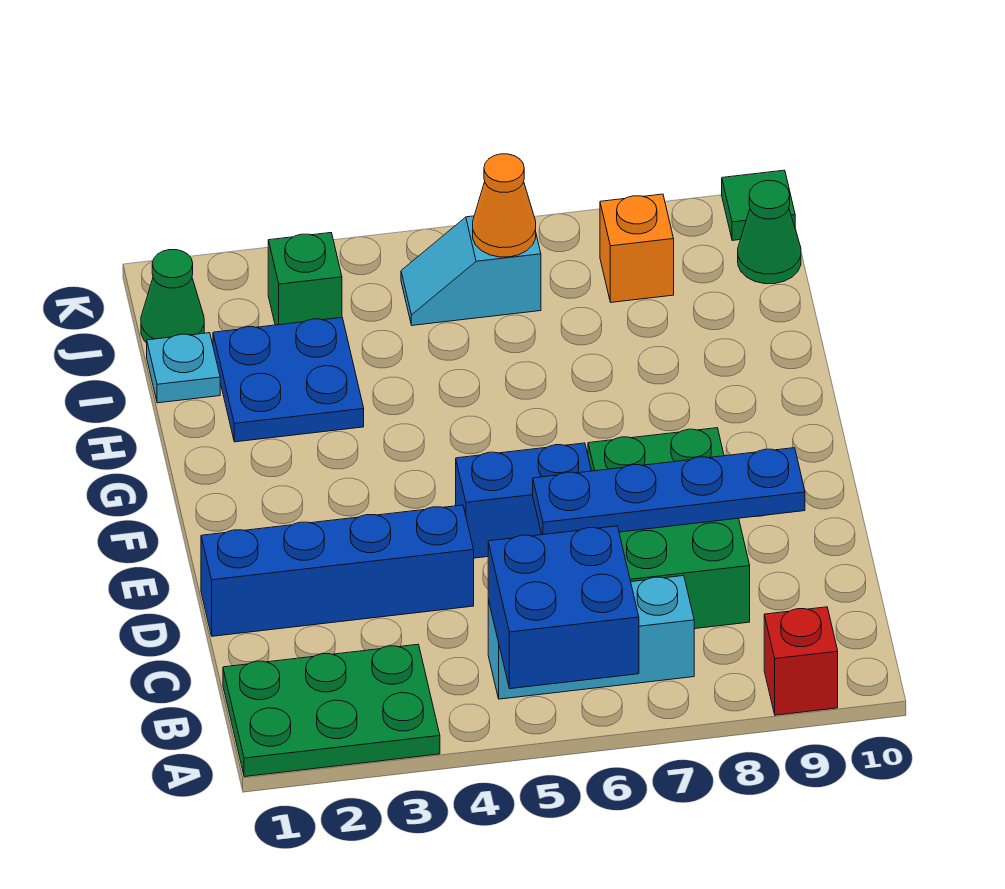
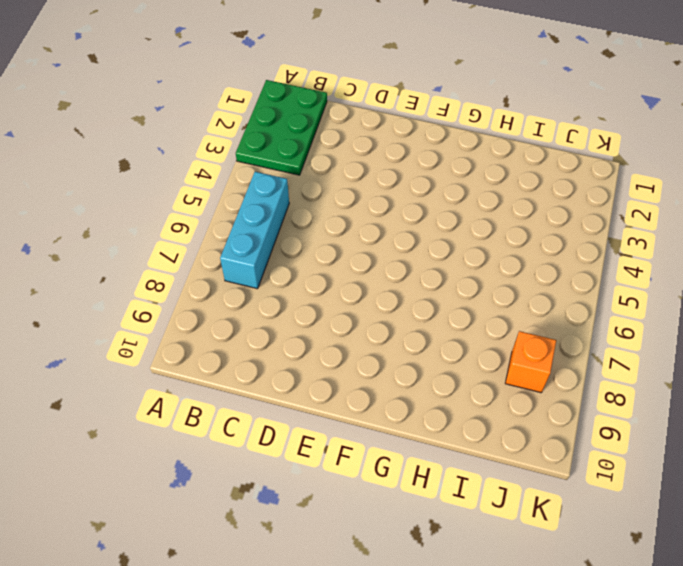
none -> red 1x1 brick [764,607,838,715]
none -> green 2x3 brick [588,428,750,629]
none -> blue 1x4 brick [201,505,474,636]

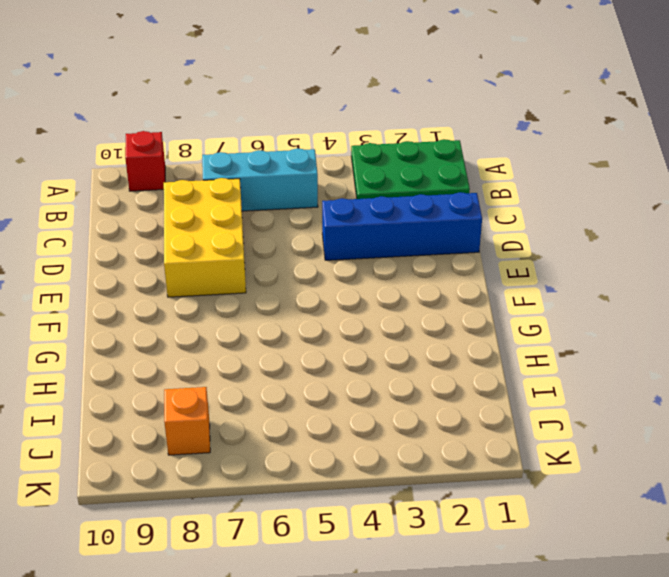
yellow 2x3 brick [164,178,246,297] -> green 2x3 brick [588,428,750,629]
none -> blue 1x2 brick [456,443,591,558]
none -> blue 2x2 plate [213,317,364,442]
none -> cyan 1x1 plate [147,333,220,403]

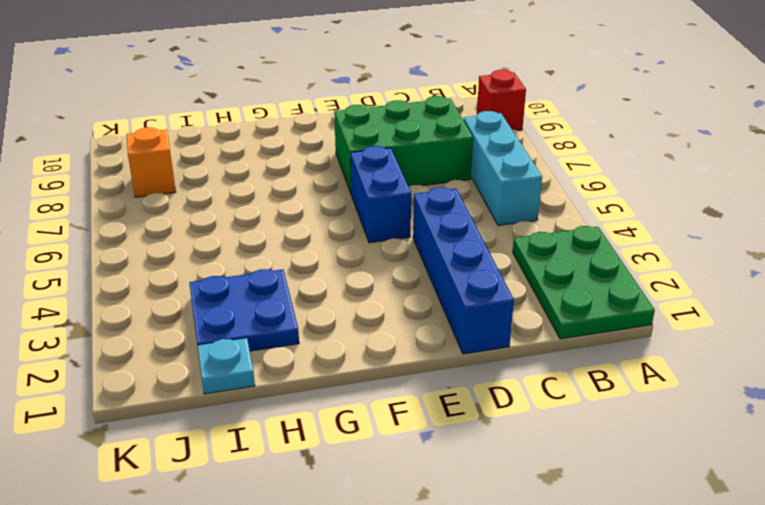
none -> green 1x1 cone [141,250,204,343]
none -> green 1x1 brick [268,233,342,325]
none -> cyan 1x2 slope [401,216,541,325]

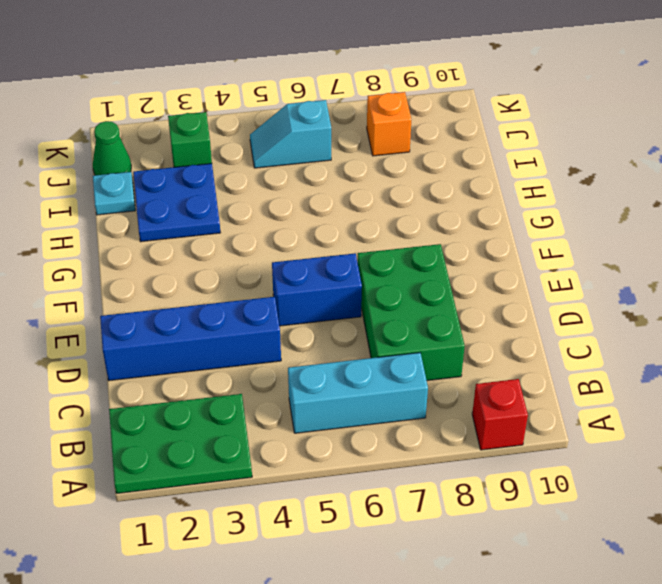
none -> green 1x1 cone [738,181,801,284]
none -> green 1x1 tile [722,170,795,240]
none -> blue 2x2 brick [488,526,639,689]

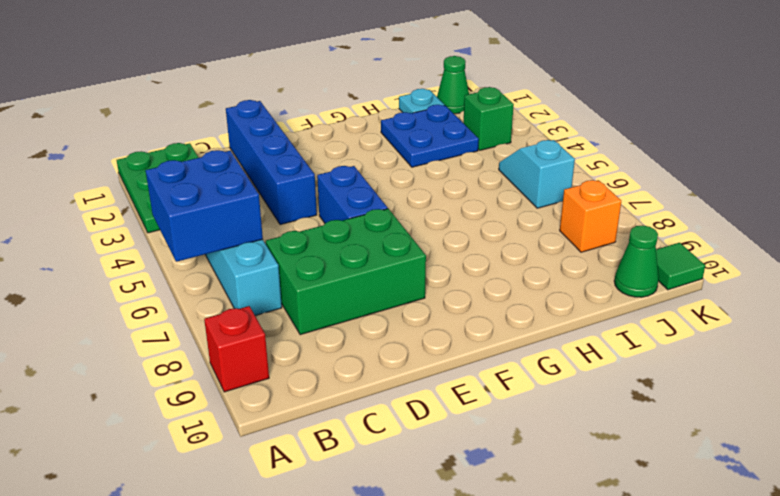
none -> blue 1x4 plate [533,448,805,535]
none -> orange 1x1 cone [473,154,536,257]

